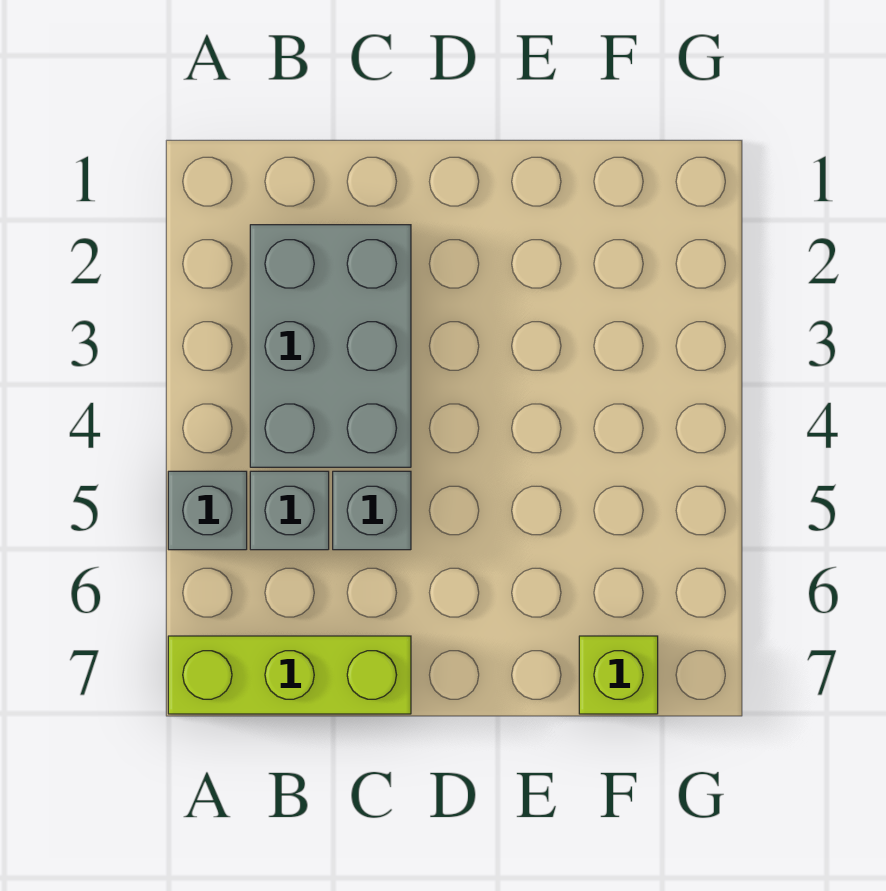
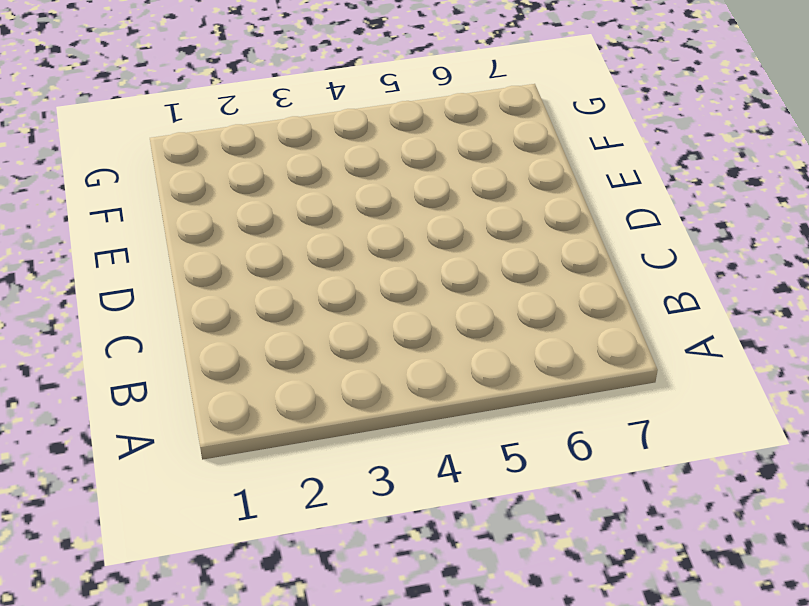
none -> grey 1x1 brick [168,471,247,550]
none -> lime 1x3 brick [168,636,411,714]

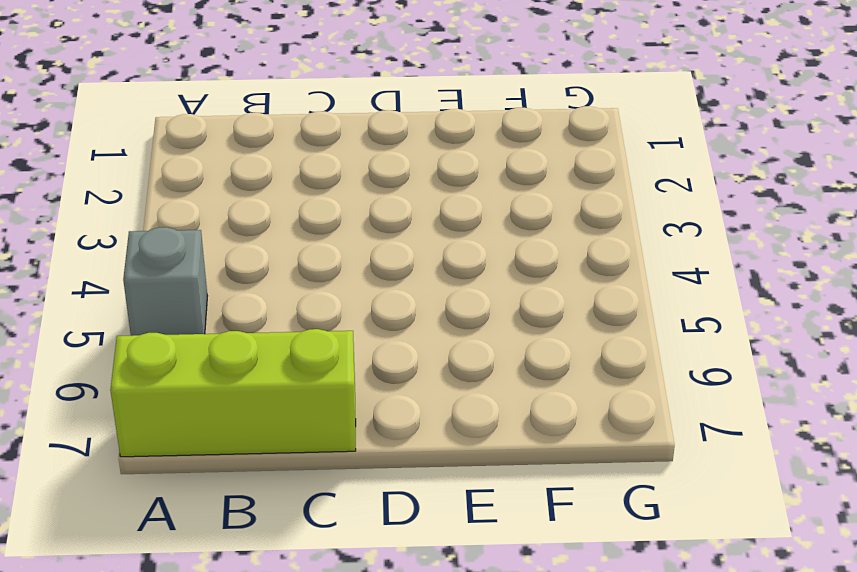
none -> grey 2x3 brick [250,225,411,467]
none -> grey 1x1 brick [250,471,329,550]

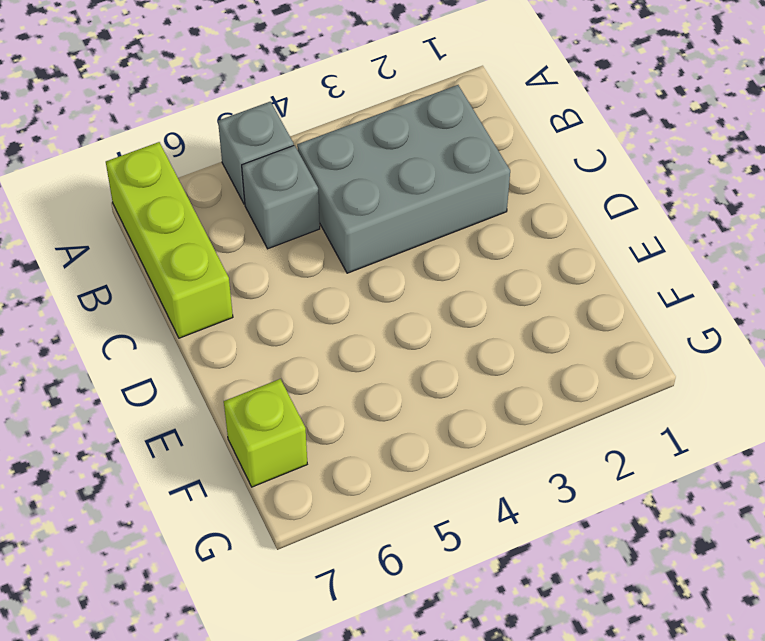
none -> grey 1x1 brick [333,471,411,550]

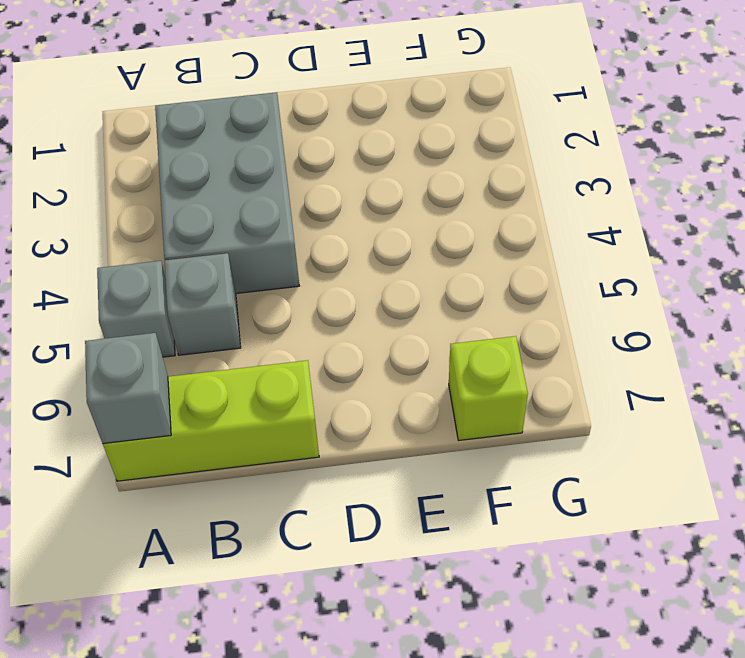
grey 1x1 brick [85,333,171,444] -> grey 1x1 brick moved to [333,471,411,550]

